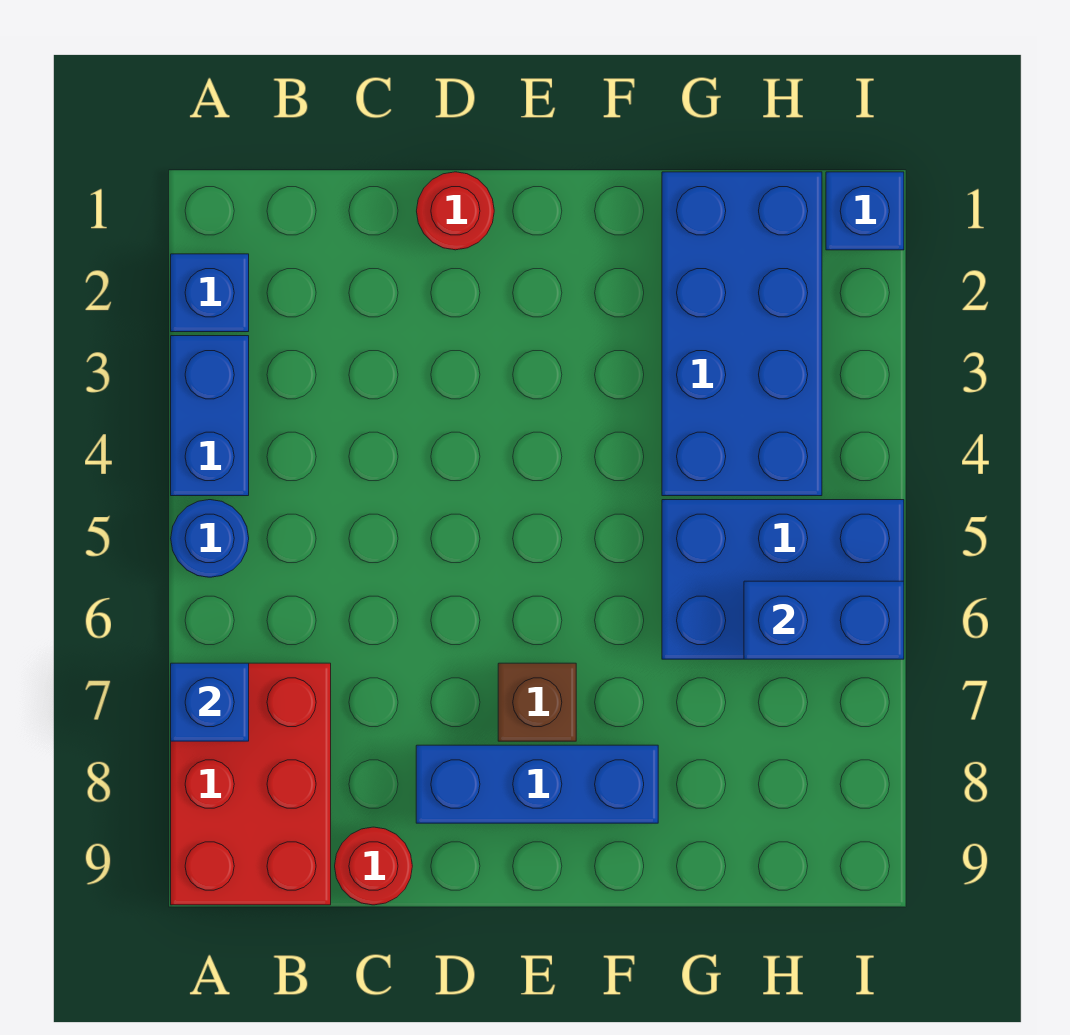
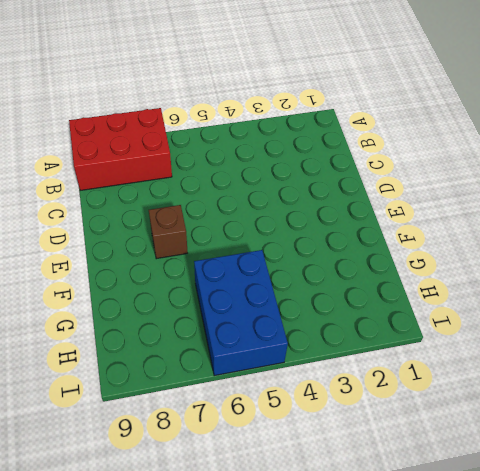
none -> blue 1x1 brick [171,254,249,332]
none -> blue 1x2 brick [171,336,249,496]
none -> blue 1x1 round brick [171,500,249,577]

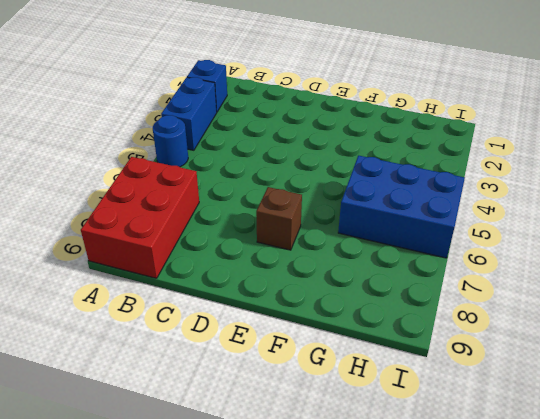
none -> red 1x1 round brick [335,827,412,905]
none -> red 1x1 round brick [417,172,494,250]
none -> blue 1x3 brick [416,745,658,823]

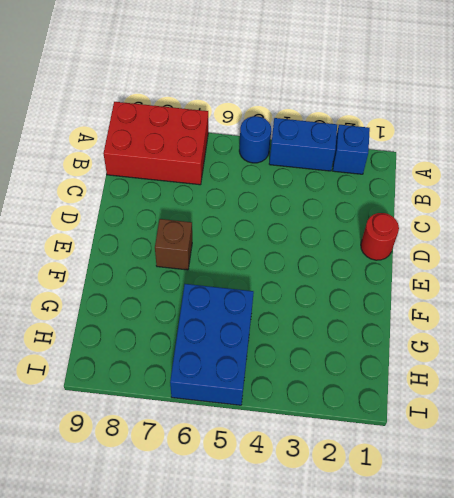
none -> red 1x1 round brick [335,827,412,905]
none -> blue 1x3 brick [416,745,658,823]
none -> blue 2x4 brick [662,172,822,496]

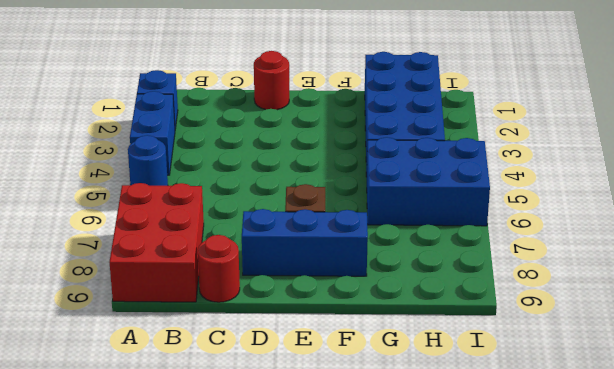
none -> blue 1x1 brick [826,172,904,250]
none -> blue 1x1 brick [171,663,249,741]
none -> blue 1x2 brick [744,581,904,659]

